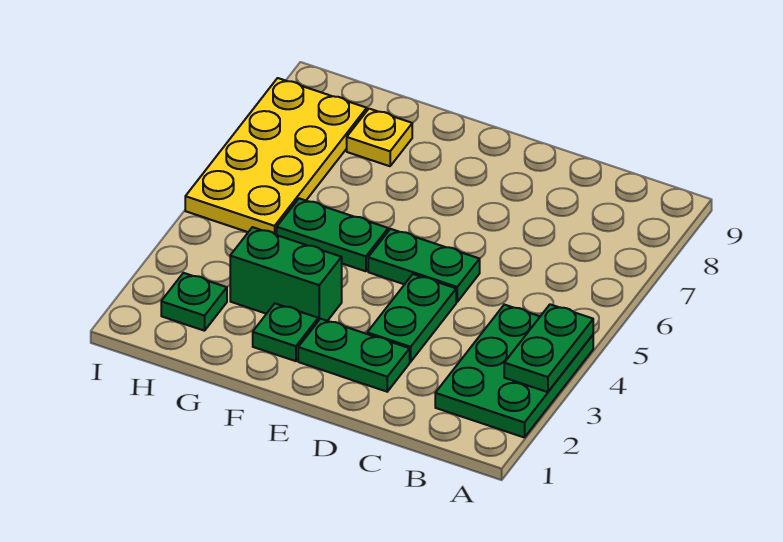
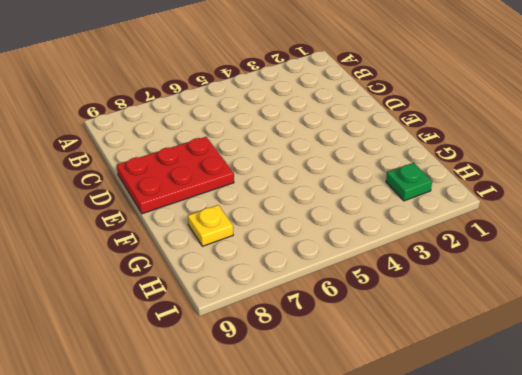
red 2x3 plate [117,137,234,214] -> none
none -> green 2x3 plate [435,305,593,438]
none -> green 1x2 plate [298,319,410,392]

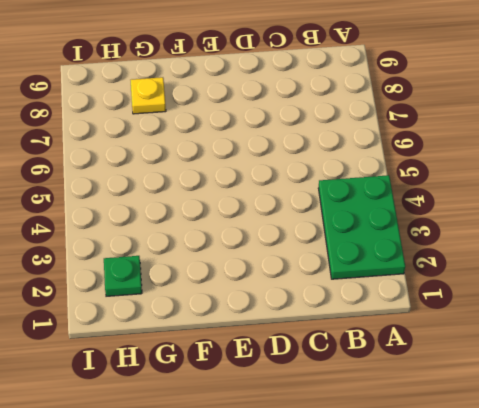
none -> green 1x2 plate [298,319,410,392]
none -> green 1x2 plate [367,274,456,362]

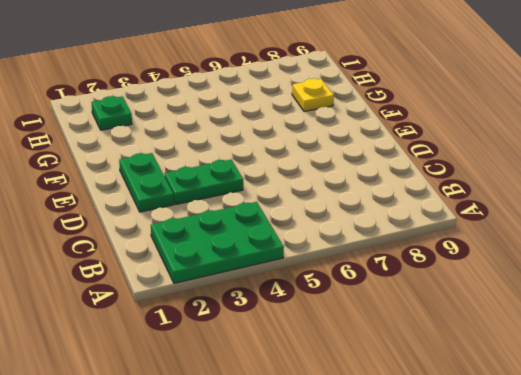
none -> green 1x2 plate [368,229,480,302]
none -> green 1x1 plate [253,304,318,361]

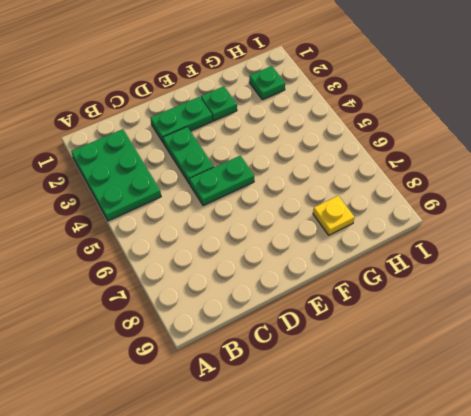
none -> green 1x2 brick [230,227,342,321]
none -> green 1x2 plate [277,198,388,271]

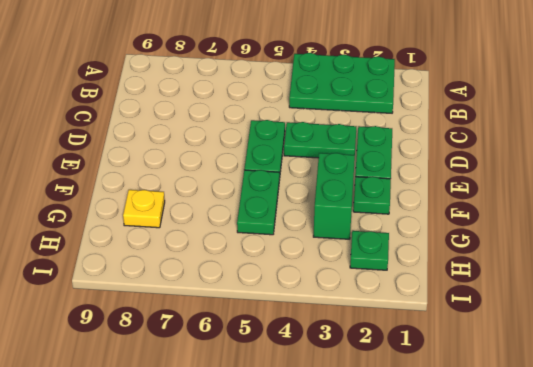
none -> yellow 2x4 plate [185,78,367,235]
none -> green 1x2 plate [504,304,593,392]

